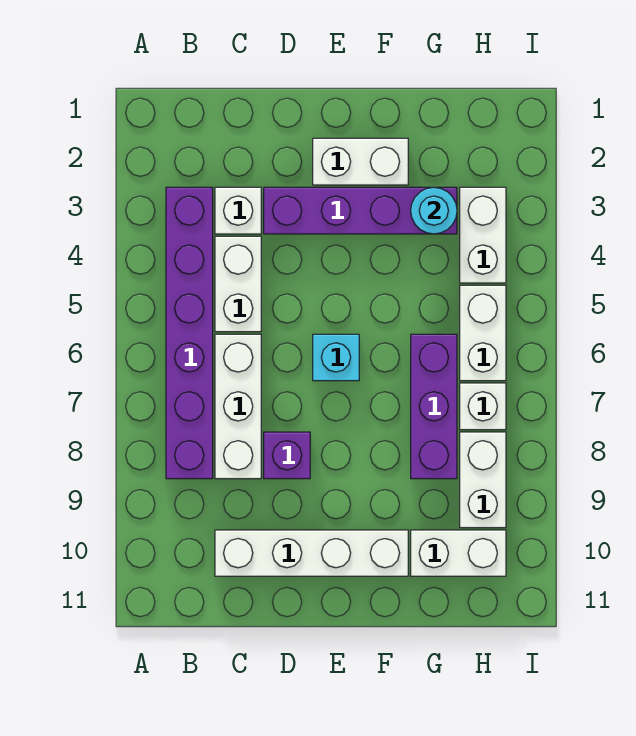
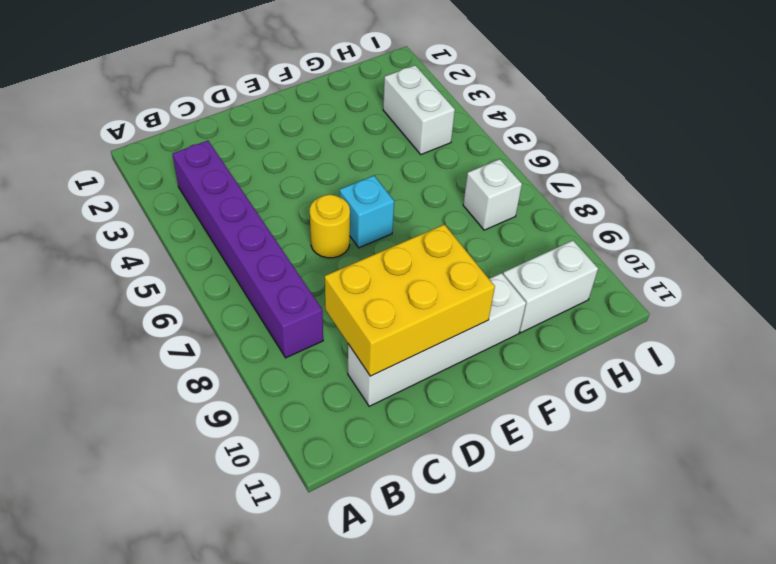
yellow 2x3 brick [325,224,495,376] -> none
yellow 1x1 round brick [310,195,350,258] -> none
none -> white 1x1 brick [215,187,261,234]
none -> white 1x2 brick [215,236,261,332]
none -> white 1x3 brick [215,334,261,479]

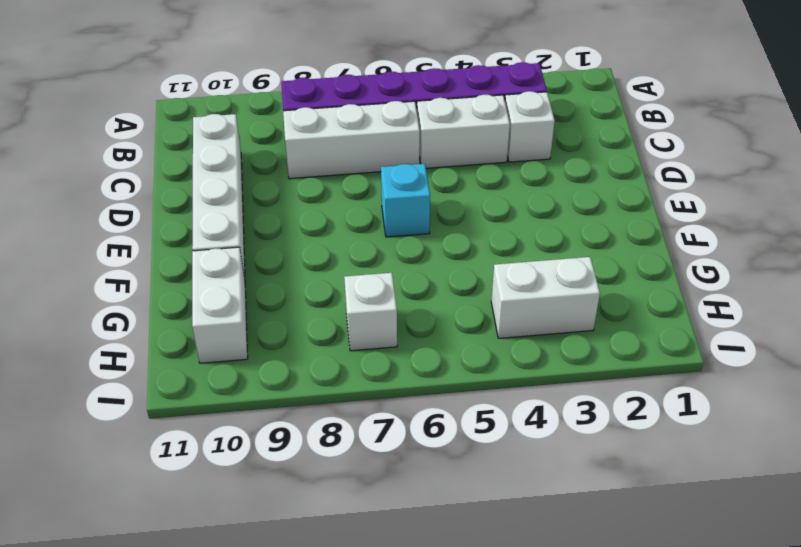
none -> purple 1x4 brick [264,187,457,234]
none -> purple 1x1 brick [264,432,310,479]
none -> white 1x2 brick [313,138,408,185]

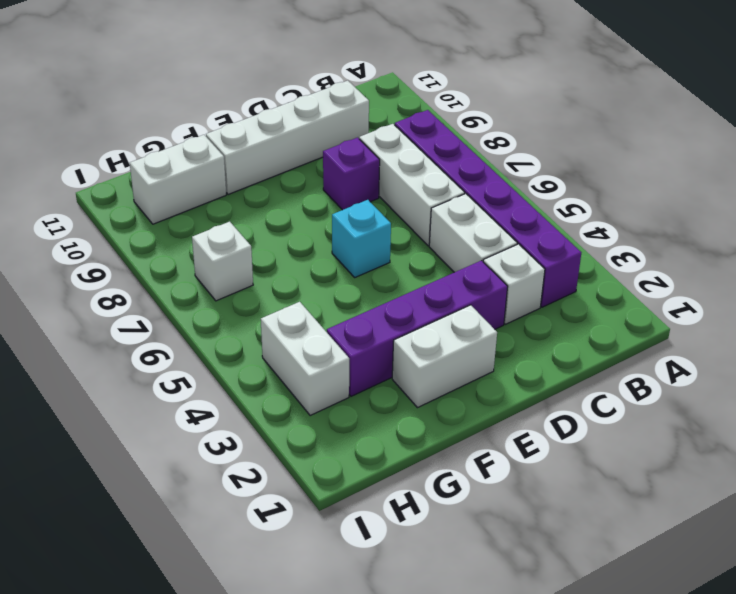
none -> purple 1x3 brick [411,334,457,479]
none -> white 1x2 brick [460,285,506,381]
none -> white 1x2 brick [460,432,506,528]

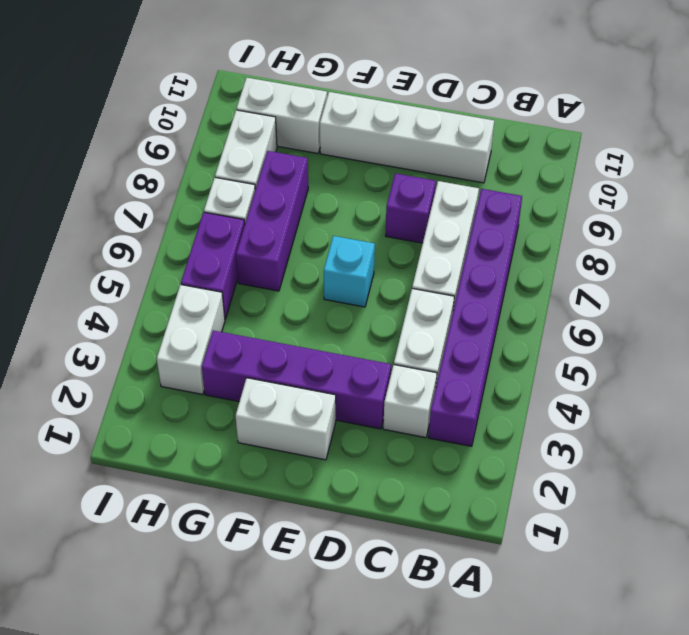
purple 1x2 brick [181,212,245,319] -> white 1x2 brick [460,285,506,381]
none -> cyan 1x1 round brick [411,187,457,234]

